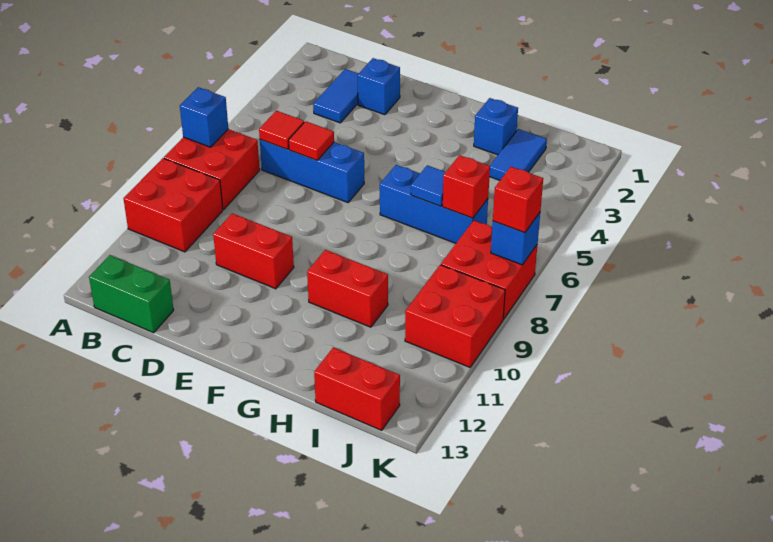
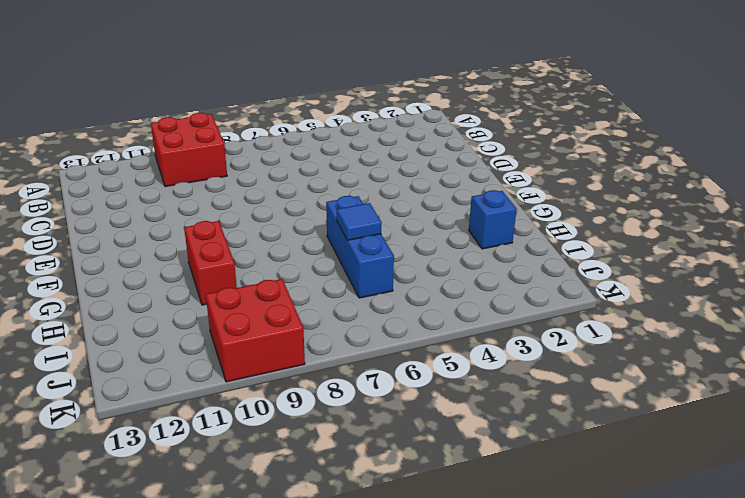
none -> red 2x2 brick [164,129,260,210]
none -> green 1x2 brick [89,255,174,333]
none -> blue 1x2 tile [313,69,358,123]

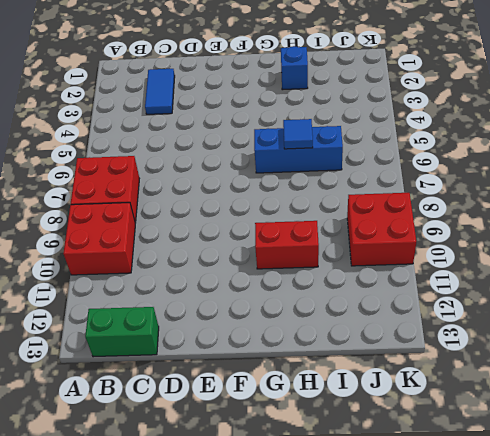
none -> blue 1x3 brick [260,140,364,202]
none -> blue 1x1 brick [358,58,400,115]
none -> red 1x2 brick [213,213,294,289]

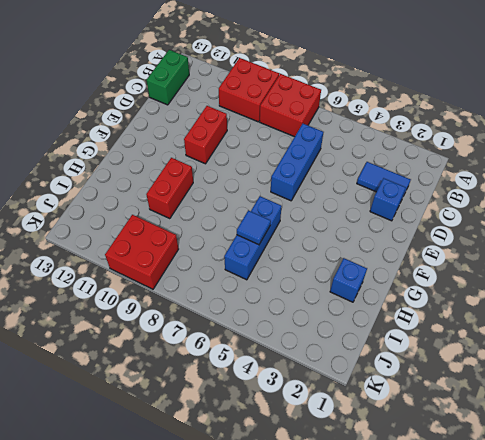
none -> blue 1x2 tile [489,129,547,180]
none -> red 1x2 brick [314,347,400,430]
none -> red 2x2 brick [441,220,538,319]

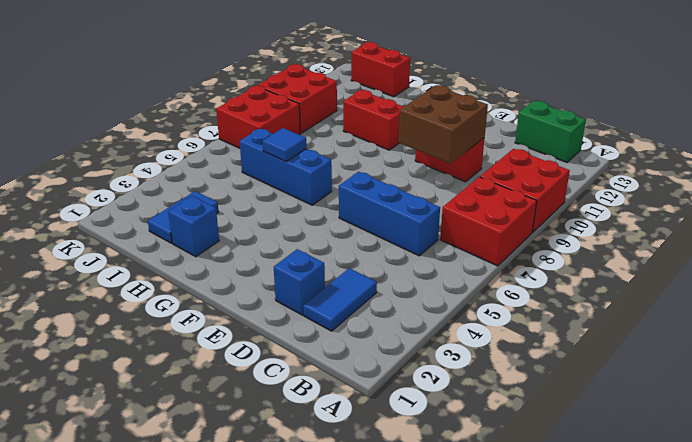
brown 2x2 brick [399,85,488,164] -> none
none -> blue 1x1 brick [180,87,228,147]
none -> red 1x1 tile [259,111,304,149]
none -> red 1x1 tile [289,121,334,160]

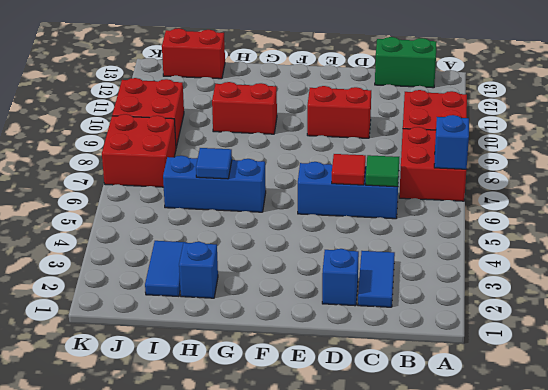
green 1x1 tile [366,155,399,187] -> red 1x1 tile [259,111,304,149]
none -> red 1x1 brick [442,155,490,218]
none -> blue 1x1 brick [491,213,540,265]
none -> red 1x1 brick [493,167,543,233]

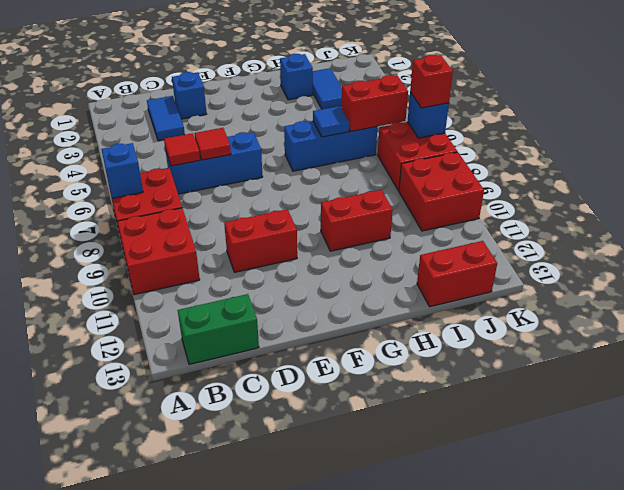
red 1x2 brick [341,75,408,132] -> red 1x1 brick [442,155,490,218]

